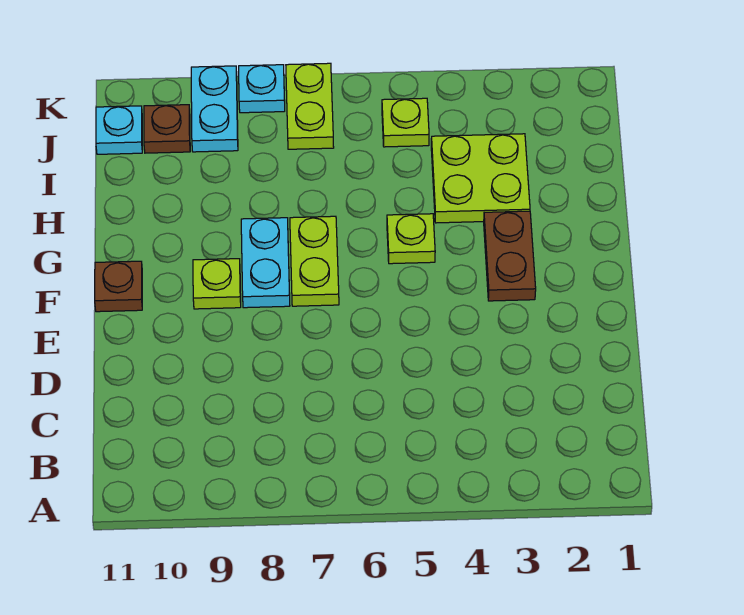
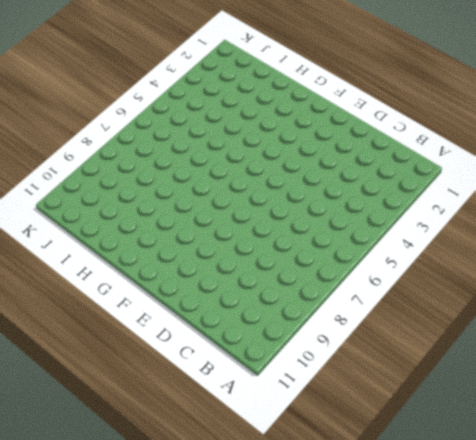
none -> brown 1x2 plate [484,211,536,301]
none -> lime 1x2 plate [290,216,339,306]
none -> cyan 1x2 plate [241,218,290,308]

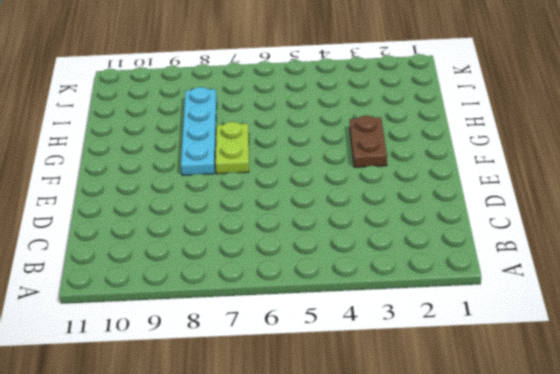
cyan 1x4 plate [181,87,217,176] -> cyan 1x2 plate [241,218,290,308]
none -> lime 1x1 plate [193,259,241,309]
none -> brown 1x1 plate [95,261,142,312]
none -> lime 1x1 plate [387,214,435,264]

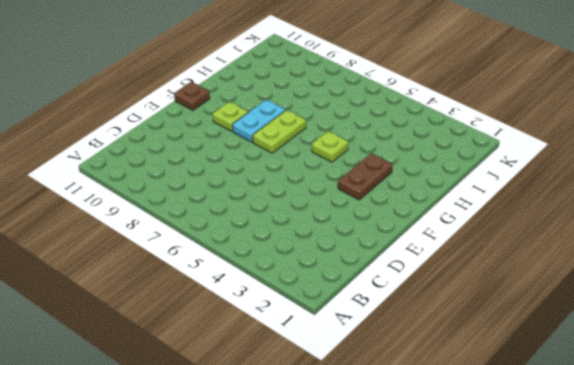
none -> lime 2x2 plate [431,134,530,223]
none -> lime 1x1 plate [382,98,429,147]
none -> lime 1x2 plate [286,63,334,149]

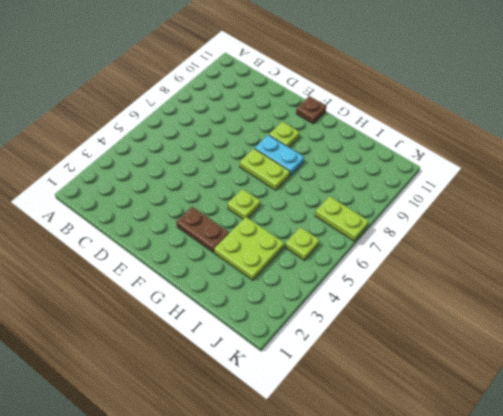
none -> cyan 1x2 plate [191,66,238,152]
none -> brown 1x1 plate [144,105,190,153]
none -> cyan 1x1 plate [96,106,142,154]

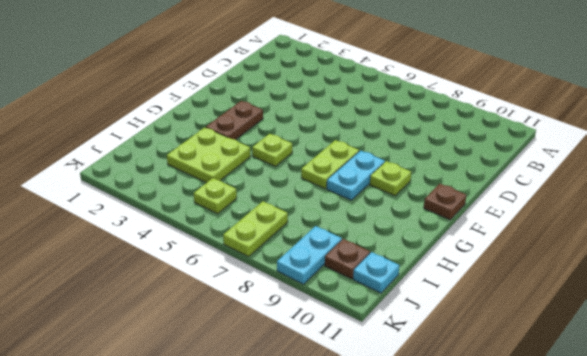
none -> cyan 1x1 plate [239,65,285,113]

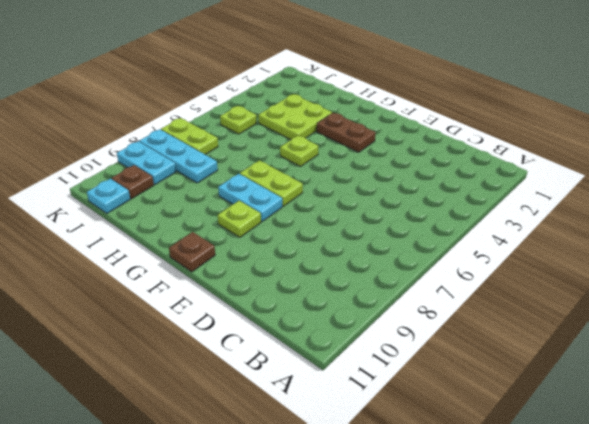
cyan 1x3 plate [139,129,218,183] -> cyan 1x1 plate [239,65,285,113]

